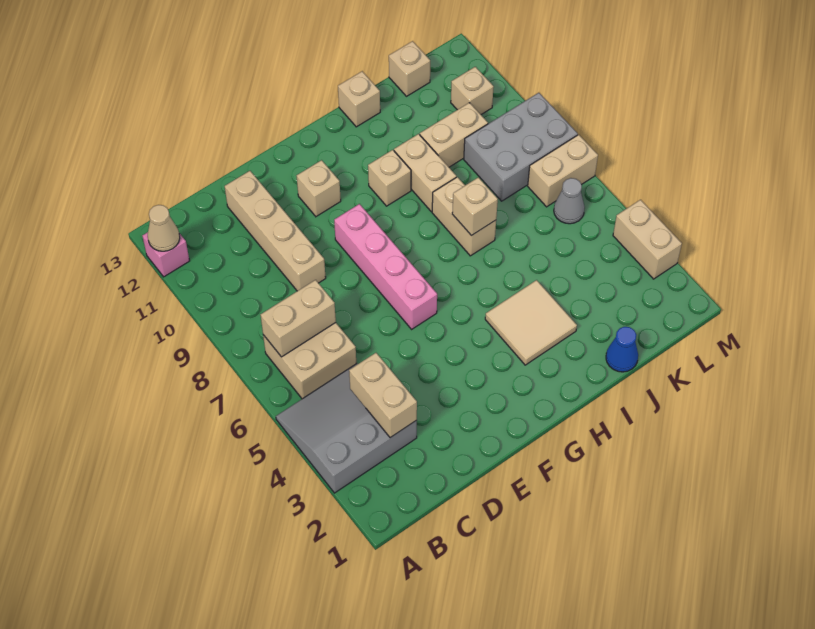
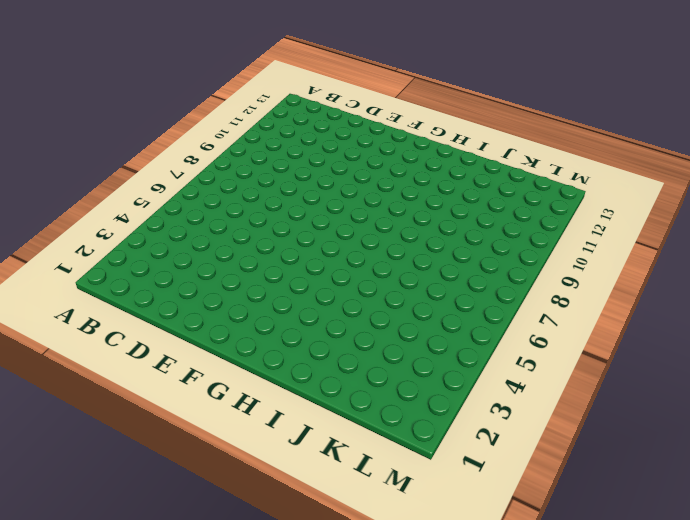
none -> grey 3x3 slope [276,363,417,493]
none -> pink 1x1 brick [142,232,190,277]
none -> tan 2x2 brick [263,323,356,399]

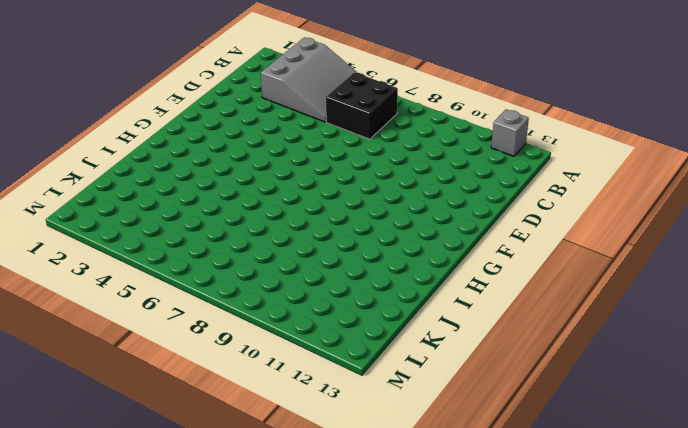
grey 1x1 brick [491,109,529,156] -> pink 1x1 brick [142,232,190,277]
black 2x2 brick [326,72,398,139] -> tan 2x2 brick [263,323,356,399]
none -> tan 1x4 brick [225,171,326,291]
none -> pink 1x4 brick [334,204,437,329]
none -> tan 1x1 brick [297,160,341,216]

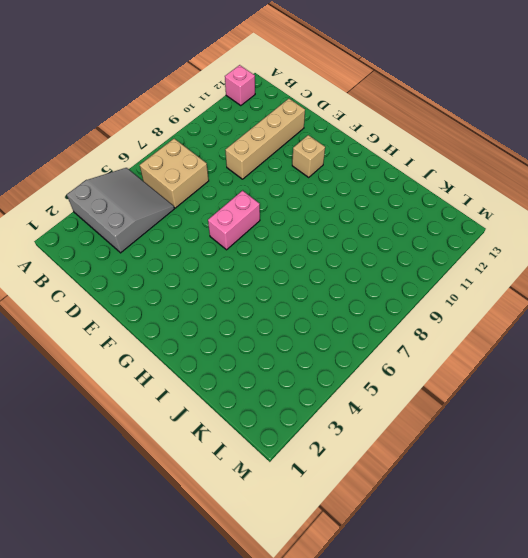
pink 1x2 brick [208,191,260,250] -> pink 1x4 brick [334,204,437,329]
none -> tan 2x2 tile [485,280,577,365]
none -> tan 1x1 brick [368,150,411,206]
none -> tan 1x2 brick [432,177,496,256]

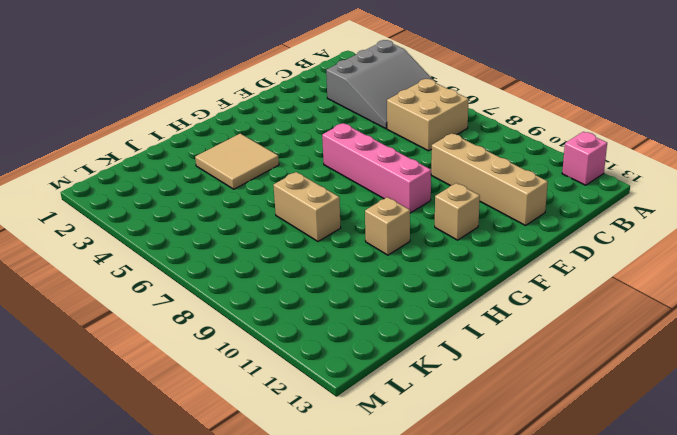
none -> tan 1x2 brick [394,134,456,212]
none -> tan 1x1 brick [338,71,380,127]
none -> blue 1x1 cone [606,327,638,372]

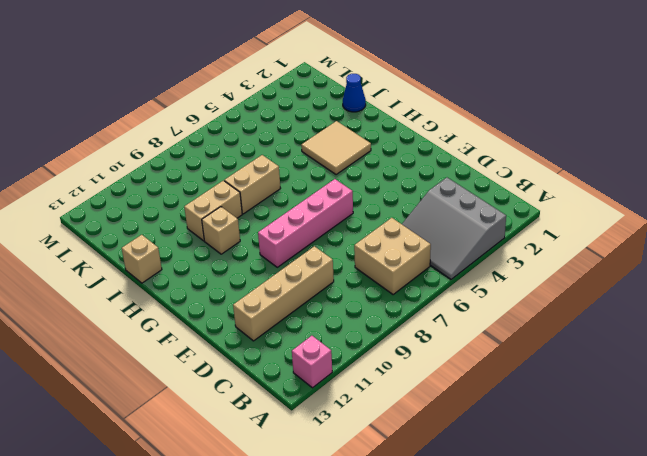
none -> tan 1x1 brick [297,160,341,216]
none -> tan 1x2 brick [420,103,488,167]
none -> grey 2x3 brick [464,93,578,201]

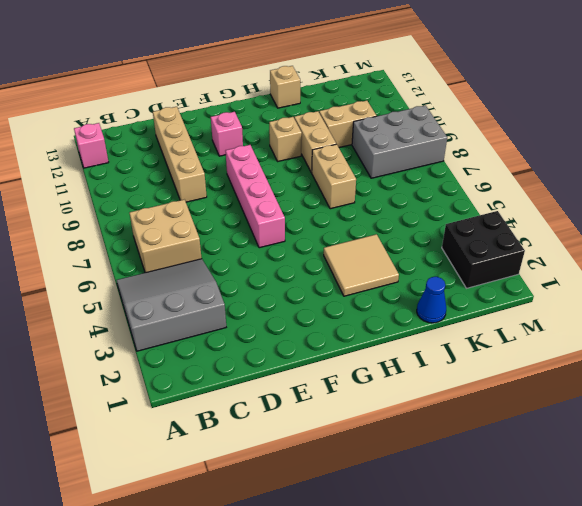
pink 1x1 brick [211,112,243,156] -> tan 1x1 brick [297,160,341,216]
black 2x2 brick [442,211,525,288] -> tan 1x2 brick [613,200,682,279]
none -> tan 1x1 brick [389,41,430,96]
none -> grey 1x1 cone [554,178,585,224]
none -> tan 1x2 brick [528,135,598,207]

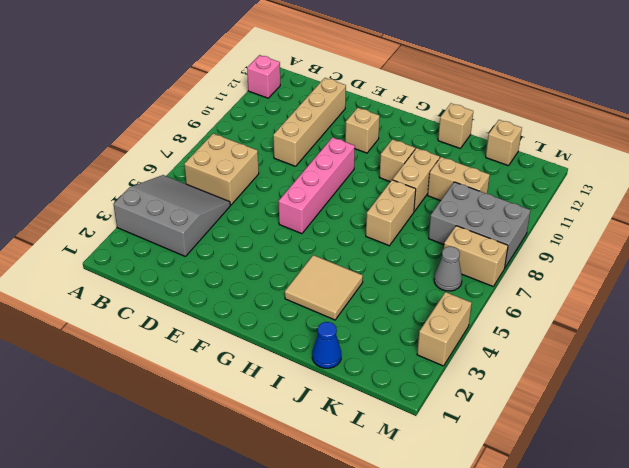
none -> tan 1x1 brick [451,67,494,114]
none -> tan 1x1 cone [148,205,180,251]
none -> tan 1x2 brick [260,280,336,357]

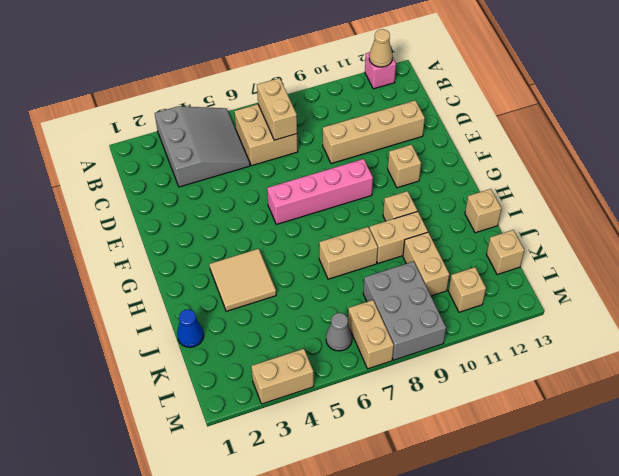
none -> tan 1x2 brick [349,353,417,438]
none -> tan 1x1 brick [452,177,498,236]

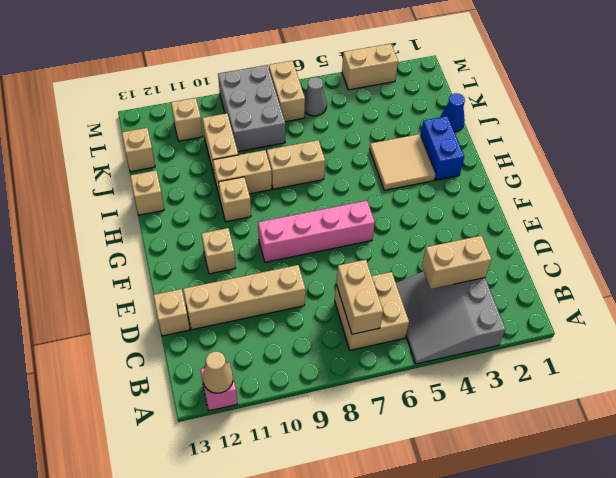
tan 1x1 brick [153,289,190,336] -> tan 1x1 brick moved to [452,177,498,236]
blue 1x2 brick [420,116,464,180] -> none

